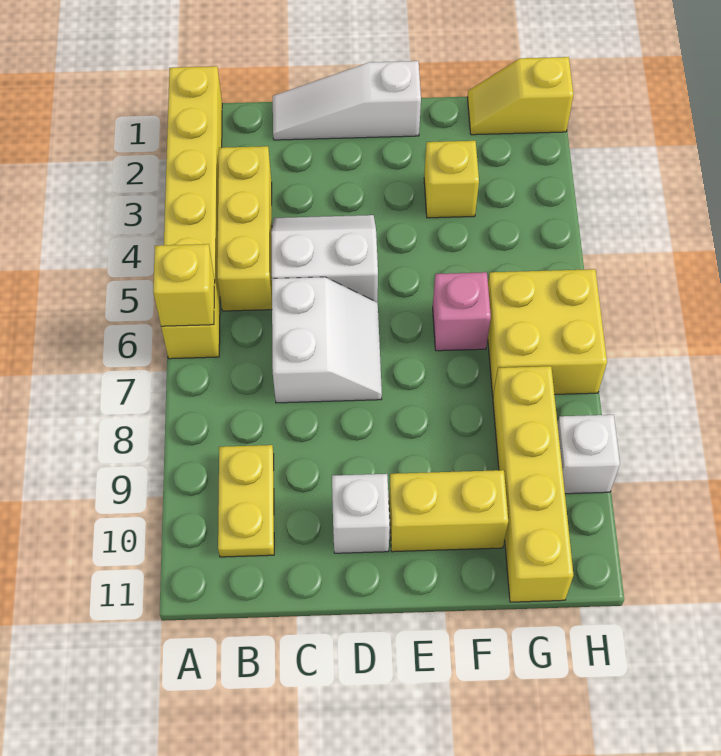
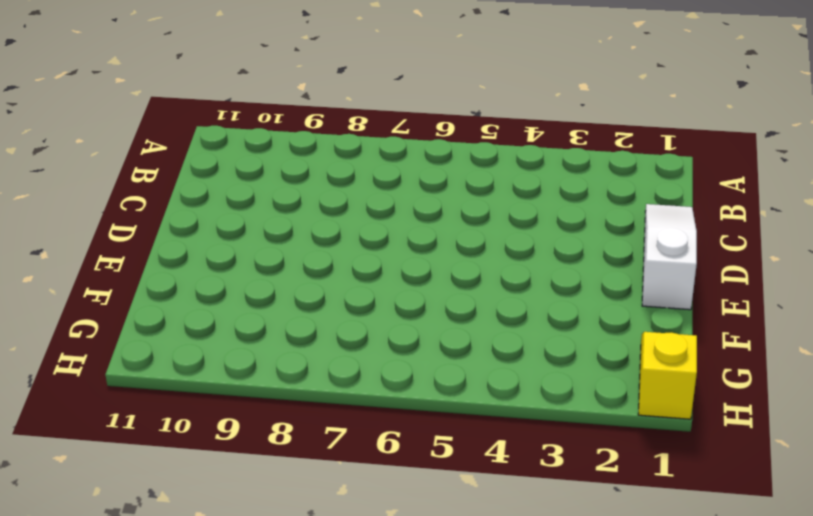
none -> yellow 1x6 brick [161,66,222,359]
none -> yellow 1x3 brick [217,146,272,311]
none -> yellow 1x2 plate [218,445,274,557]

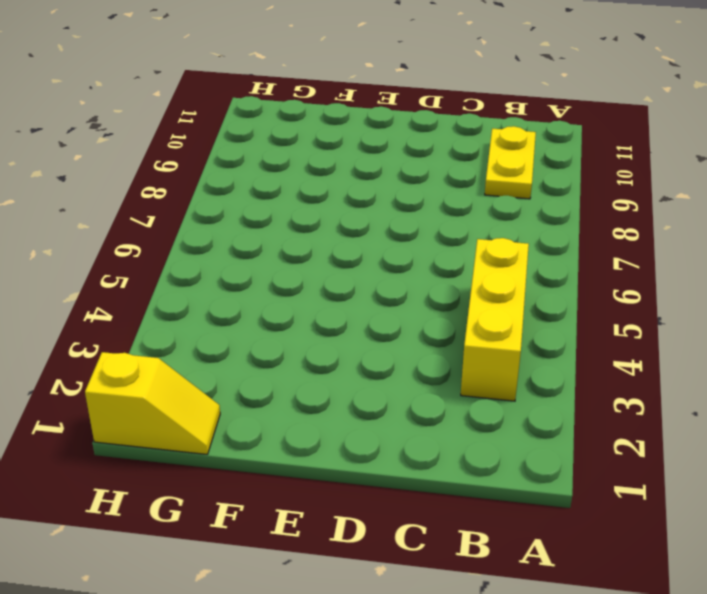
none -> yellow 1x6 brick [161,66,222,359]
none -> white 1x3 slope [273,61,421,140]
none -> white 2x2 slope [271,215,378,303]

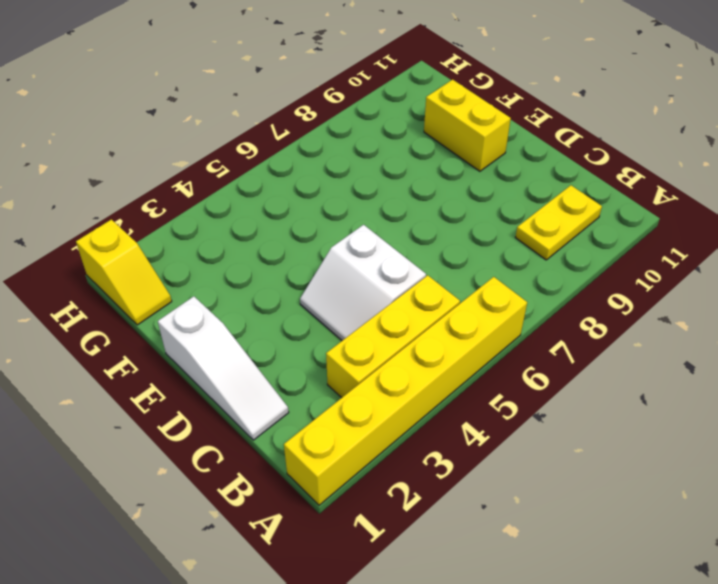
none -> white 2x2 slope [272,277,382,403]
none -> white 1x1 brick [332,474,390,553]
none -> yellow 1x1 brick [424,141,479,218]

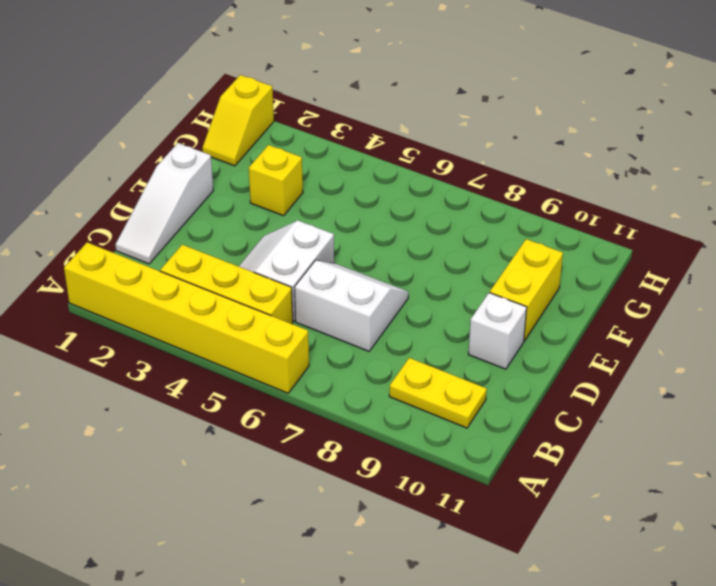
none -> pink 1x1 brick [433,272,491,351]
none -> yellow 2x2 brick [488,269,607,395]
none -> yellow 1x4 brick [493,366,574,602]

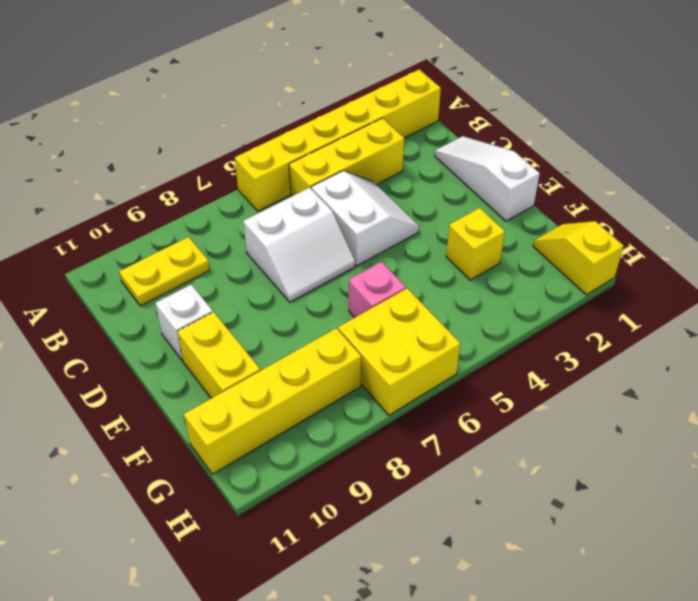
none -> white 1x1 brick [558,415,620,494]
none -> yellow 1x1 brick [153,244,215,326]

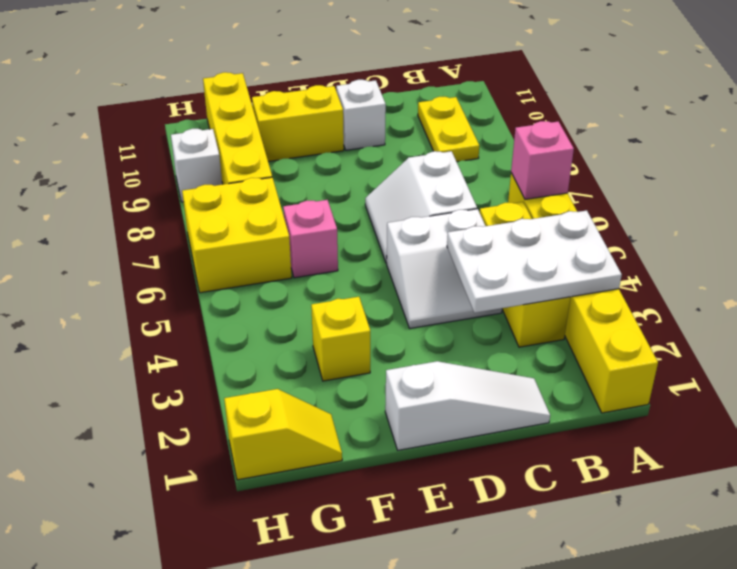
white 2x3 plate [447,210,622,313] -> none
pink 1x1 brick [511,121,574,199] -> yellow 1x1 brick [153,244,215,326]

